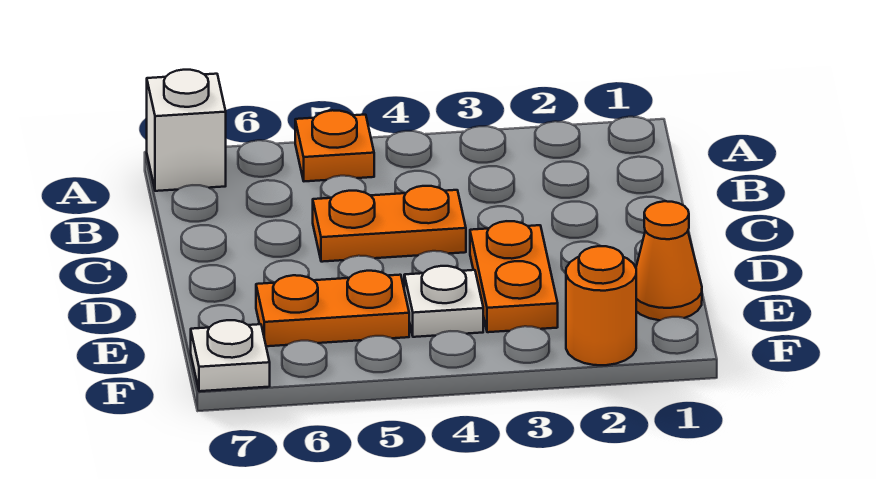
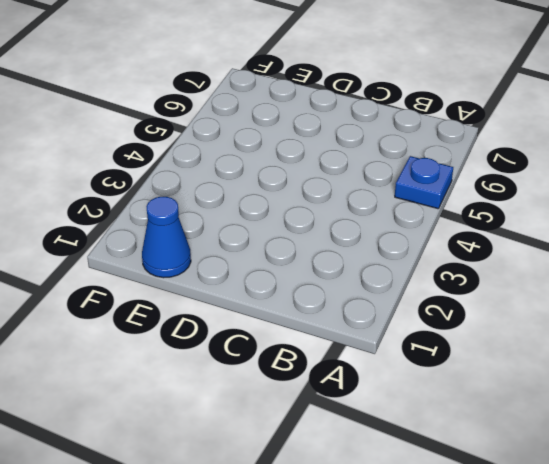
blue 1x1 plate [395,156,453,209] -> orange 1x1 plate [295,110,374,181]
blue 1x1 cone [142,197,191,278] -> orange 1x1 cone [636,201,702,320]
none -> white 1x1 brick [147,70,226,191]
none -> orange 1x2 plate [313,186,466,262]

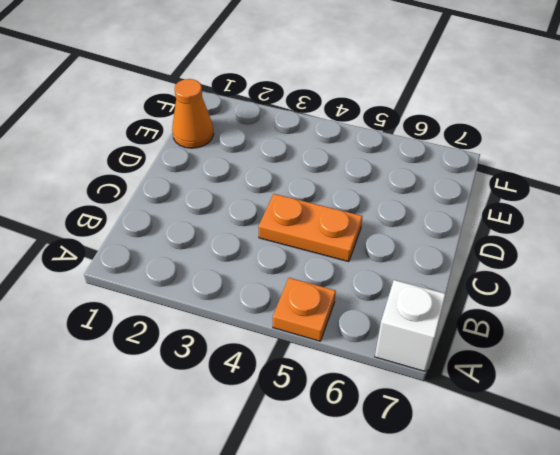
none -> orange 1x2 plate [470,221,558,332]
none -> white 1x1 plate [404,266,483,337]

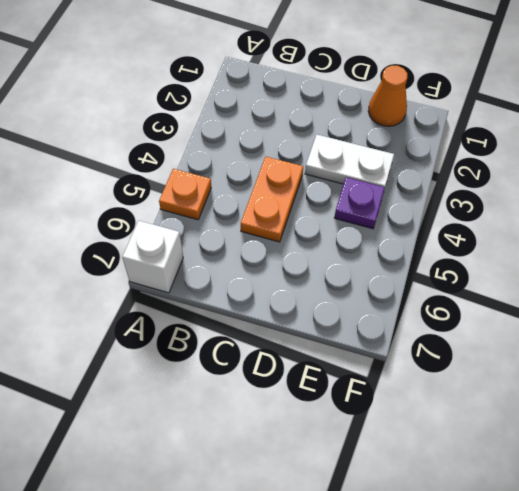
white 1x2 plate [305,135,394,187] -> orange 1x2 plate [470,221,558,332]
purple 1x1 plate [334,177,385,229] -> white 1x1 plate [404,266,483,337]
none -> orange 1x2 plate [256,271,409,346]
none -> orange 1x1 round brick [566,246,636,365]

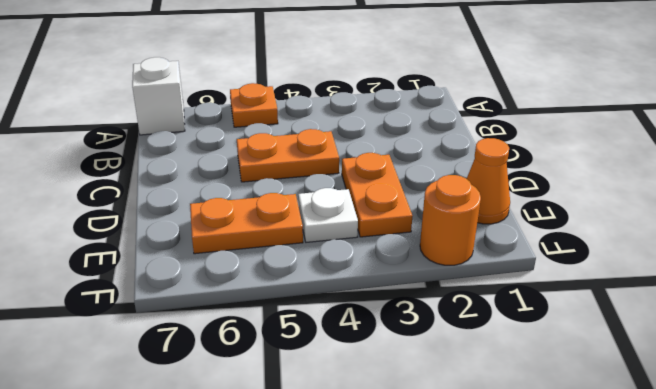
none -> white 1x1 plate [191,320,270,391]

